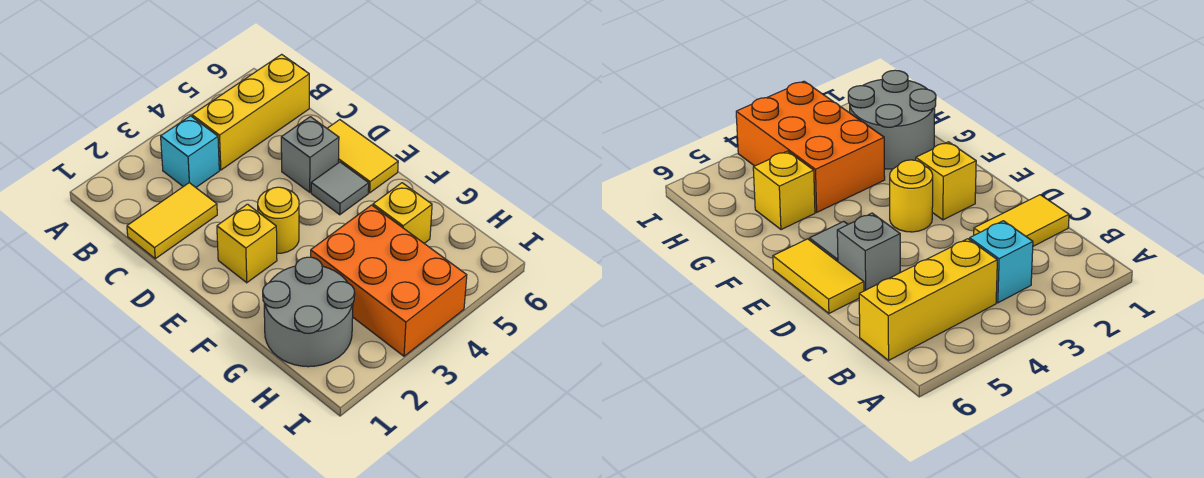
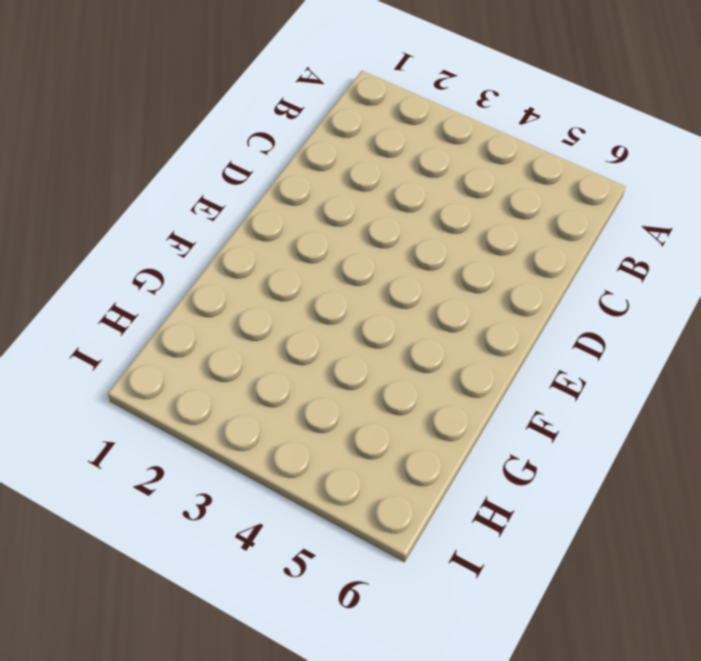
none -> cyan 1x1 brick [161,116,219,187]
none -> yellow 1x3 brick [192,54,309,170]

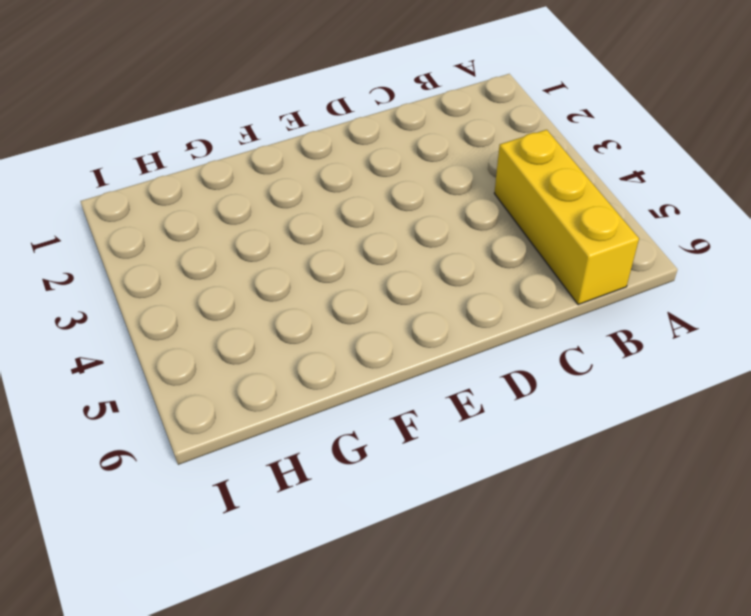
none -> cyan 1x1 brick [161,116,219,187]
none -> yellow 1x2 tile [127,183,217,259]

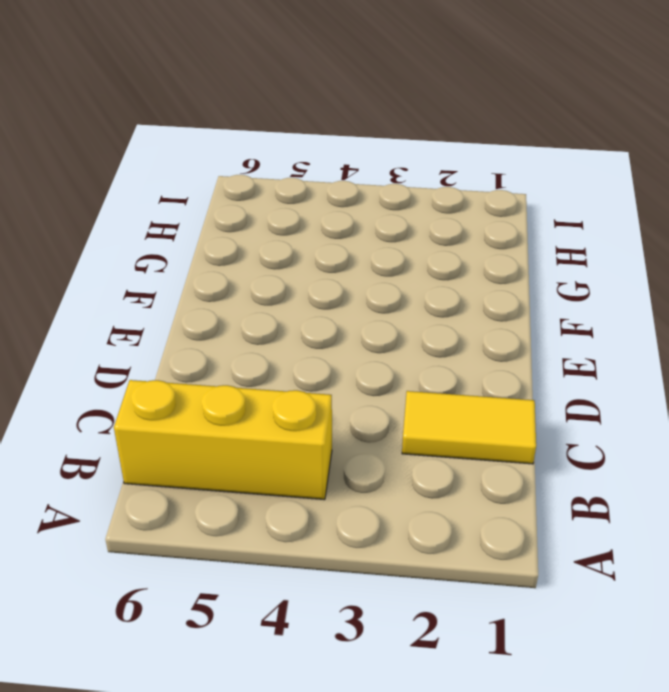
none -> cyan 1x1 brick [161,116,219,187]
none -> grey 1x1 brick [281,117,339,192]

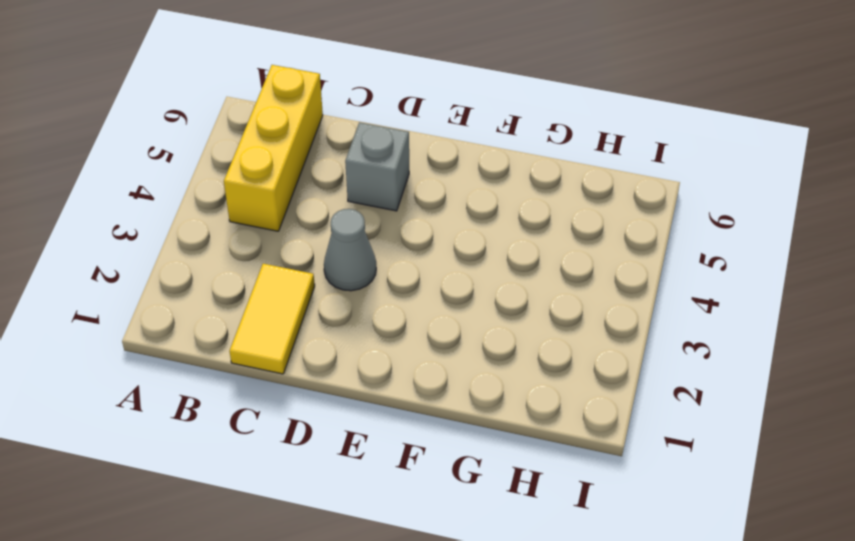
grey 1x1 cone [324,209,376,291] -> none
none -> cyan 1x1 brick [161,116,219,187]
none -> yellow 1x2 tile [327,120,398,193]

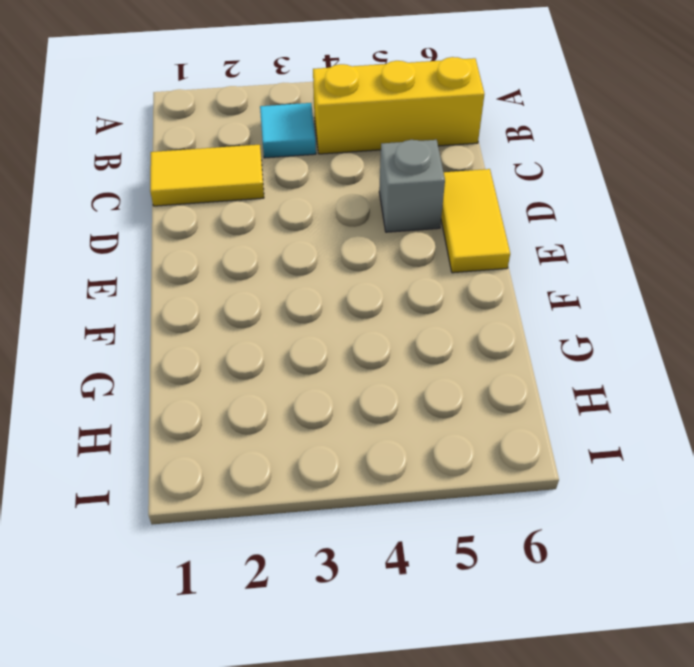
cyan 1x1 tile [260,103,316,158] -> cyan 1x1 brick [161,116,219,187]
none -> yellow 1x1 brick [217,204,277,283]
none -> yellow 1x1 round brick [258,187,299,253]

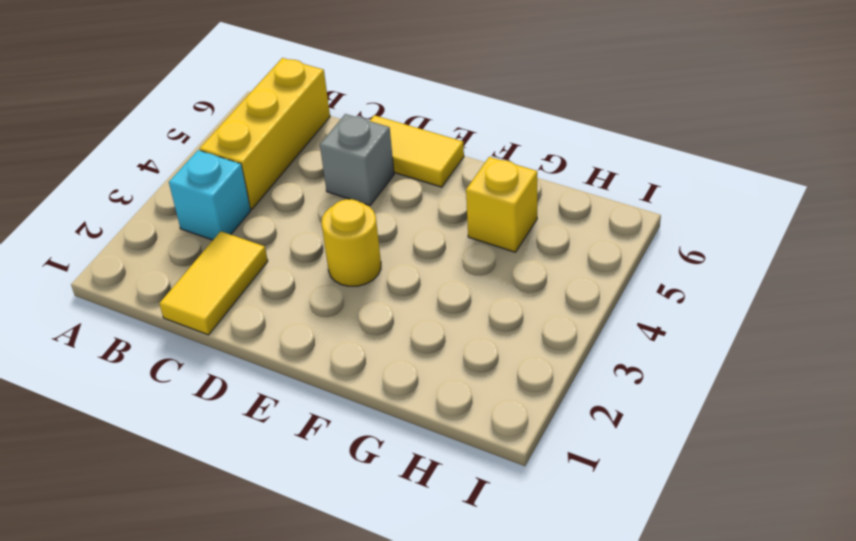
none -> yellow 1x1 brick [217,204,277,283]
none -> grey 1x1 tile [311,162,369,215]

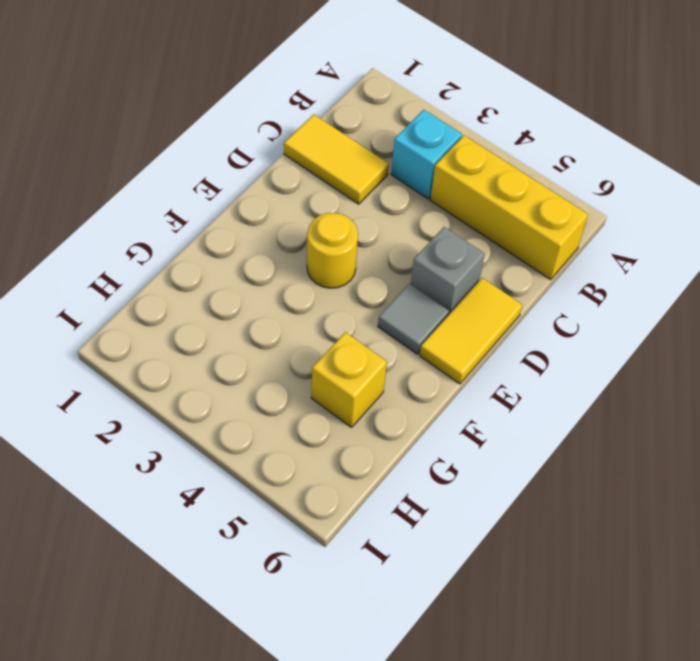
none -> yellow 1x1 brick [217,204,277,283]
none -> grey 2x2 round brick [263,257,355,367]

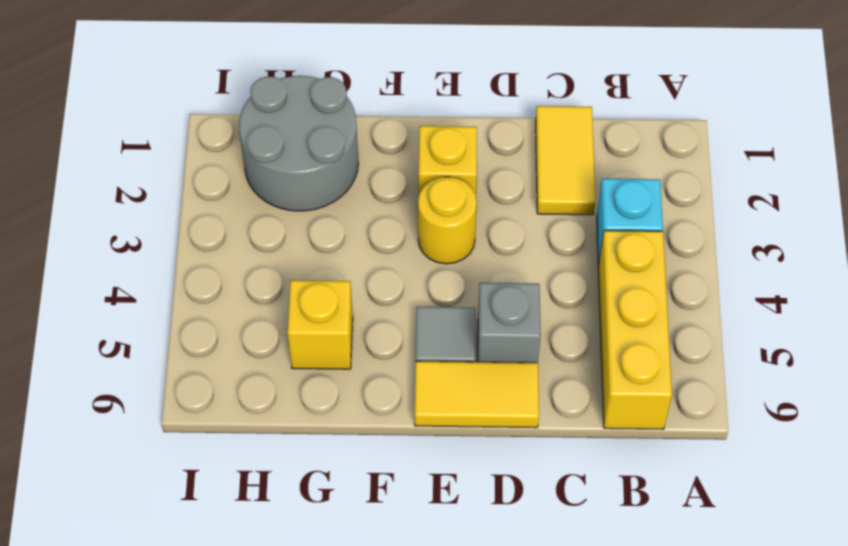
none -> orange 2x3 brick [311,205,467,356]

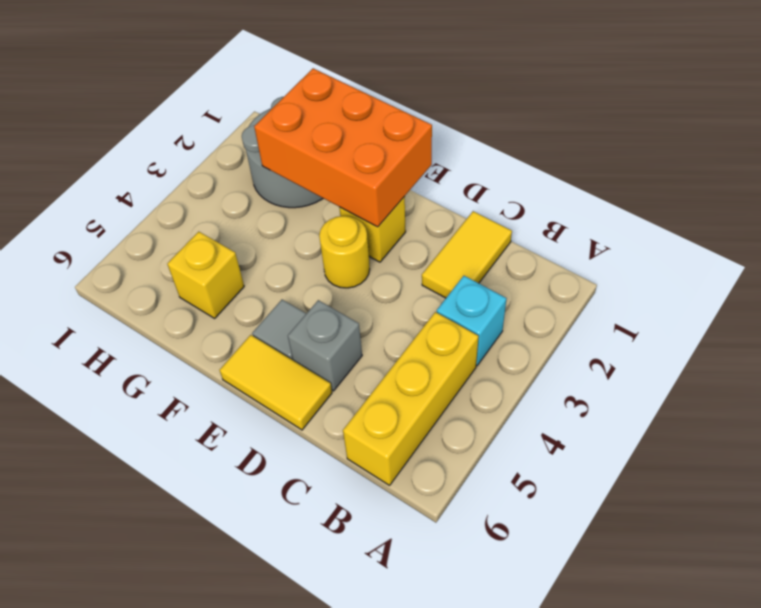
orange 2x3 brick [254,68,432,227] -> orange 2x3 brick moved to [311,205,467,356]

